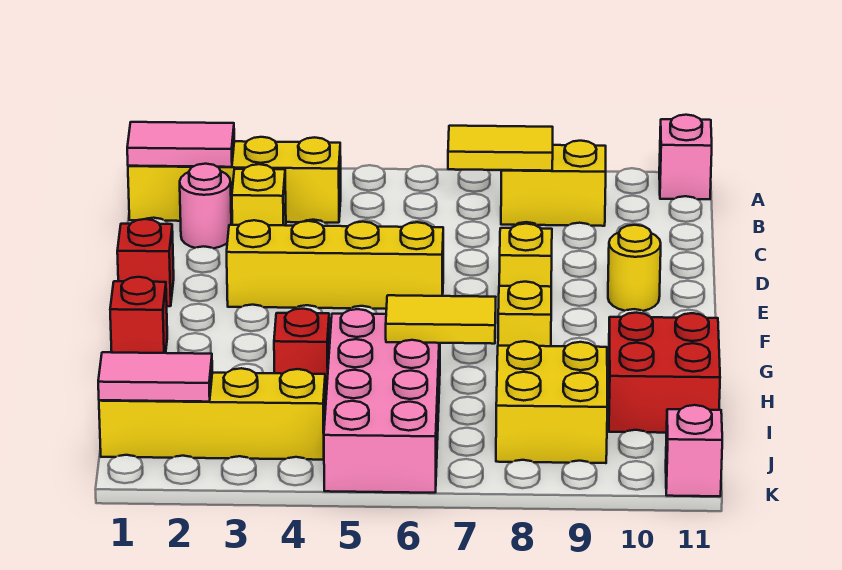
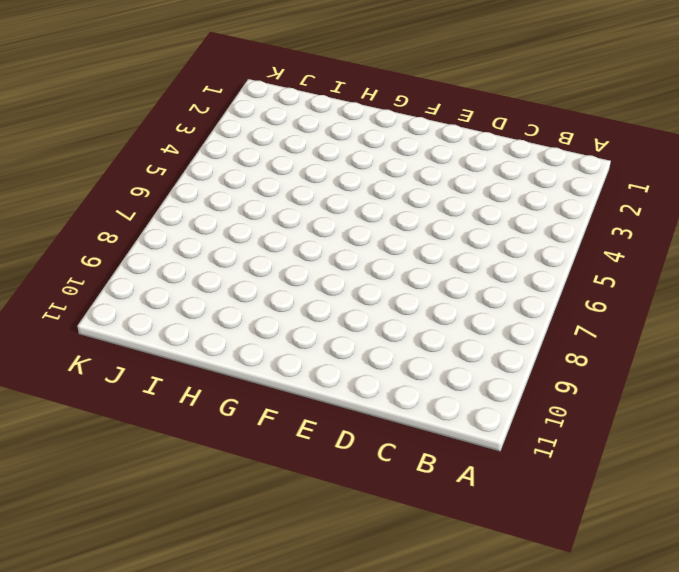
none -> pink 1x1 brick [659,115,712,199]
none -> yellow 1x4 brick [128,137,341,223]
none -> yellow 1x2 brick [501,141,606,226]

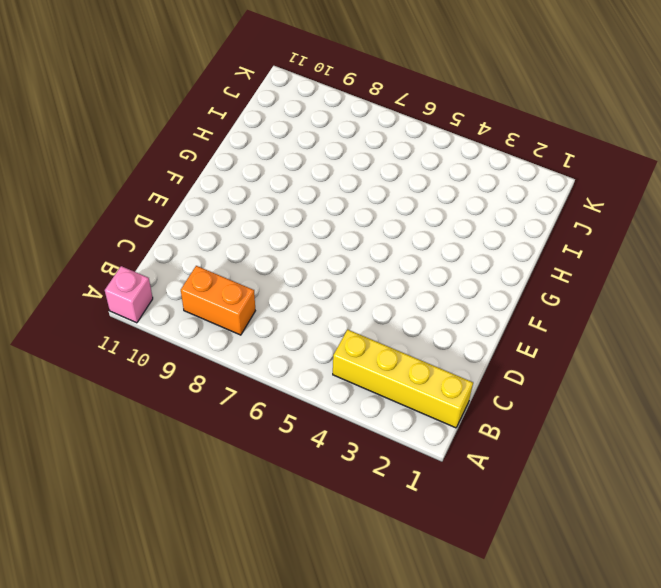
orange 1x2 brick [181,266,255,335] -> yellow 1x2 brick [501,141,606,226]
none -> pink 1x1 round brick [180,164,231,248]
none -> yellow 1x1 brick [232,164,286,226]
none -> red 1x1 brick [117,219,174,306]

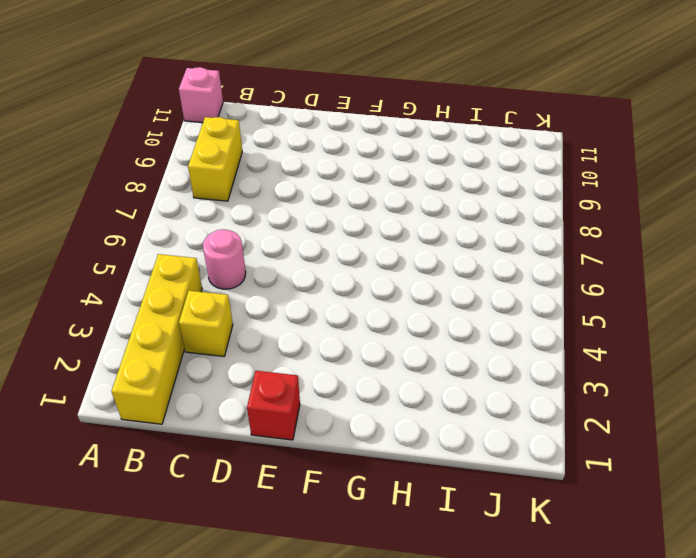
pink 1x1 round brick [203,229,246,289] -> pink 1x1 round brick moved to [180,164,231,248]
none -> yellow 1x4 brick [227,220,443,309]
none -> yellow 1x1 brick [499,224,552,287]
none -> yellow 1x1 round brick [608,225,661,311]

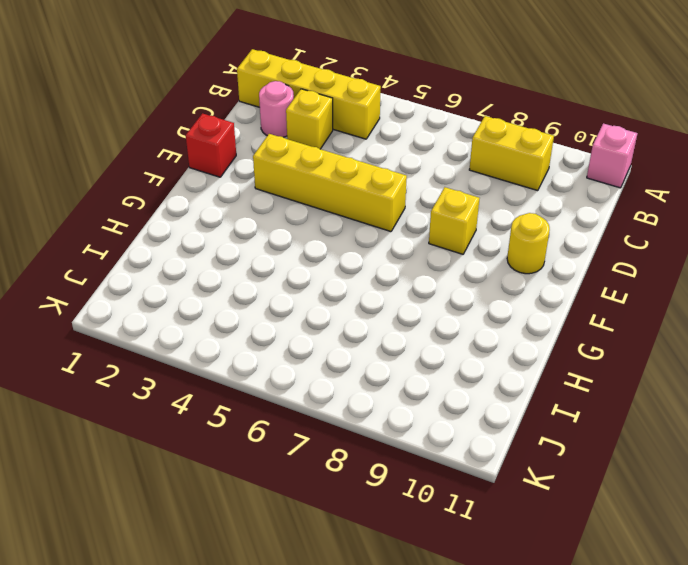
none -> red 1x1 brick [110,277,167,353]
none -> yellow 1x1 brick [498,282,551,346]
none -> red 1x1 brick [274,309,329,398]

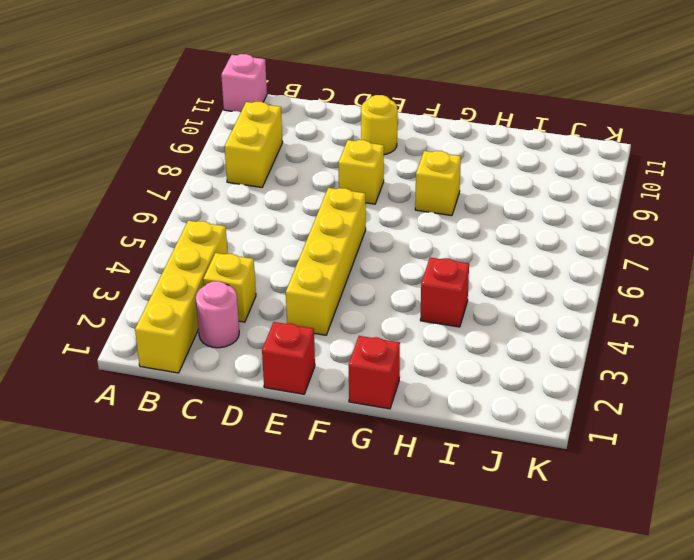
none -> pink 2x4 brick [324,309,440,493]
none -> red 2x2 brick [608,313,720,433]
none -> yellow 2x2 brick [496,341,607,463]

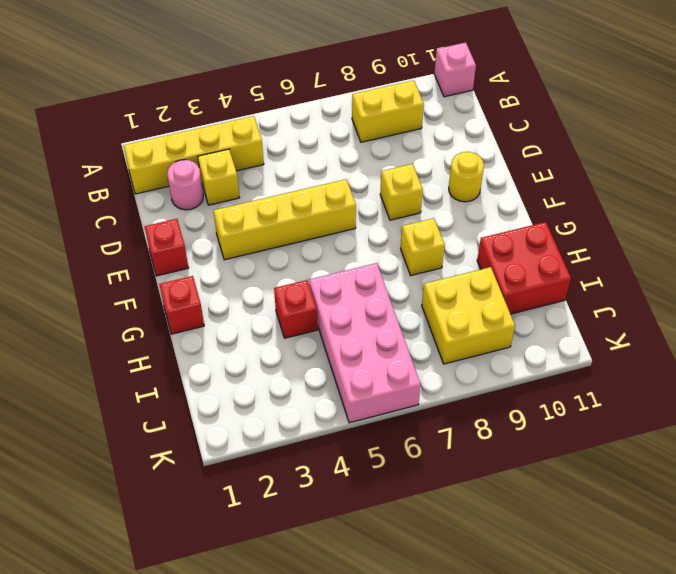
none -> yellow 1x4 brick [99,368,325,460]
none -> pink 1x1 brick [666,405,722,496]
none -> pink 1x2 tile [127,122,234,167]

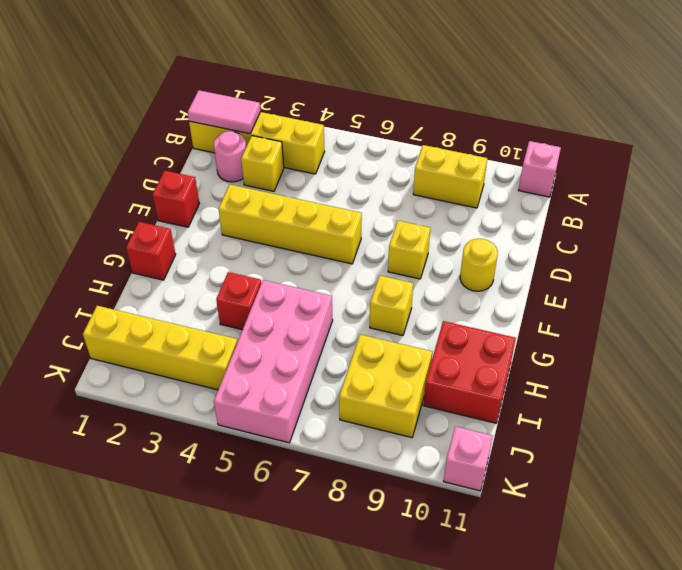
none -> yellow 1x2 tile [448,126,553,171]
none -> yellow 1x2 tile [386,295,496,344]
none -> pink 1x2 tile [98,352,212,402]

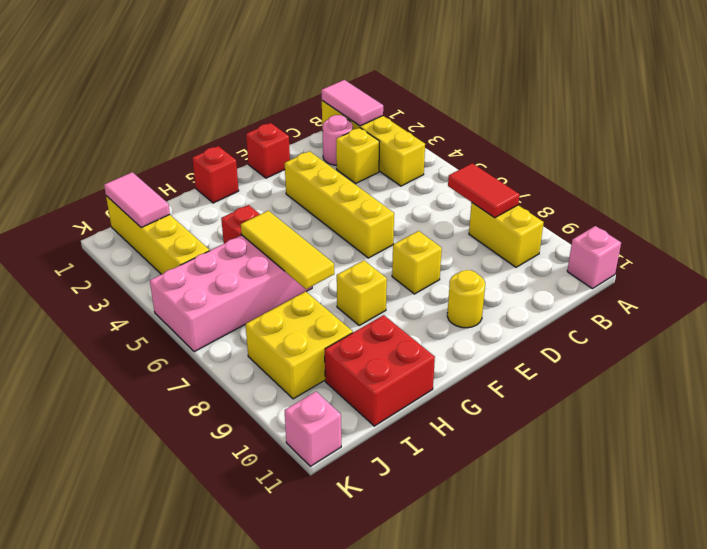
red 1x2 tile [448,163,520,218] -> yellow 1x2 tile [448,126,553,171]
yellow 1x3 tile [241,211,334,289] -> yellow 1x2 tile [386,295,496,344]

